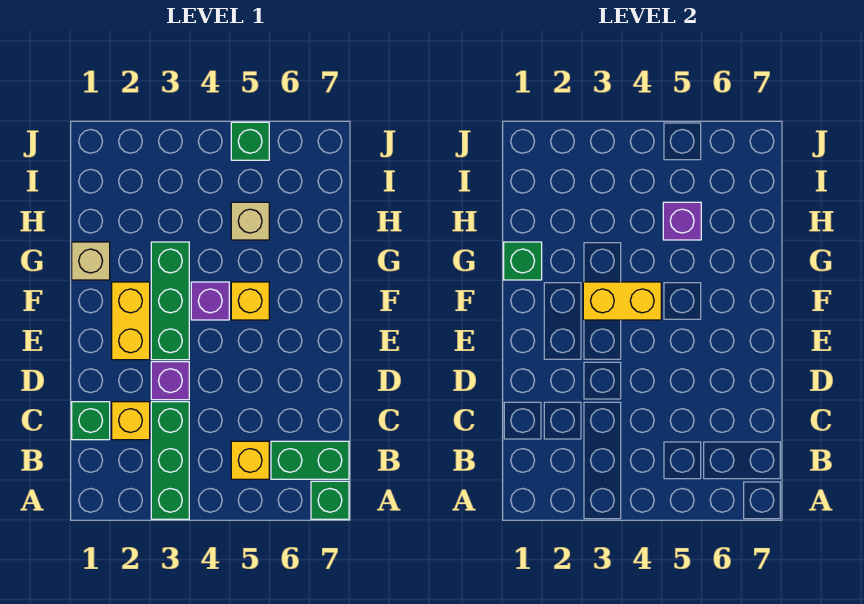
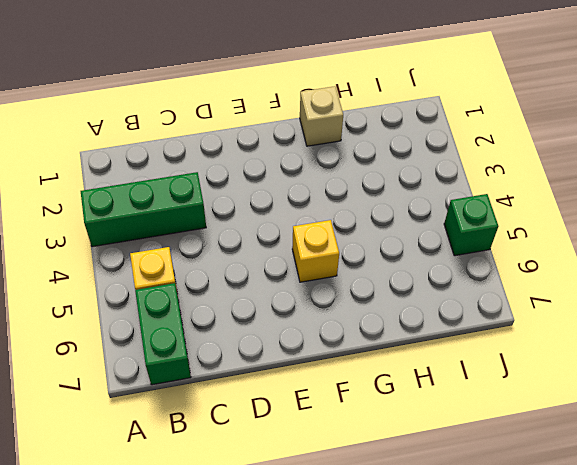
none -> green 1x1 brick [311,481,349,519]
none -> green 1x1 brick [72,402,110,440]
none -> yellow 1x1 brick [112,402,150,440]

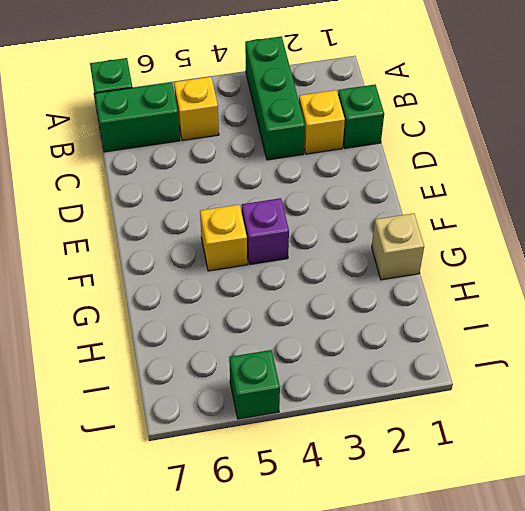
none -> purple 1x1 brick [151,362,189,400]
none -> yellow 1x2 brick [112,282,150,360]
none -> green 1x3 brick [151,242,189,360]

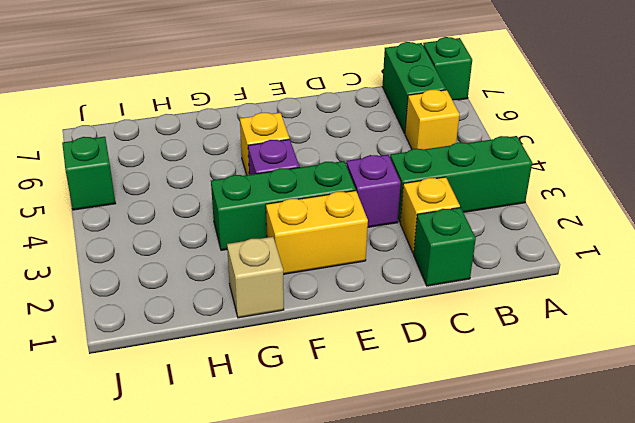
none -> tan 1x1 brick [231,202,269,240]
none -> yellow 1x2 brick [583,282,661,320]
none -> green 1x1 brick [504,242,542,280]

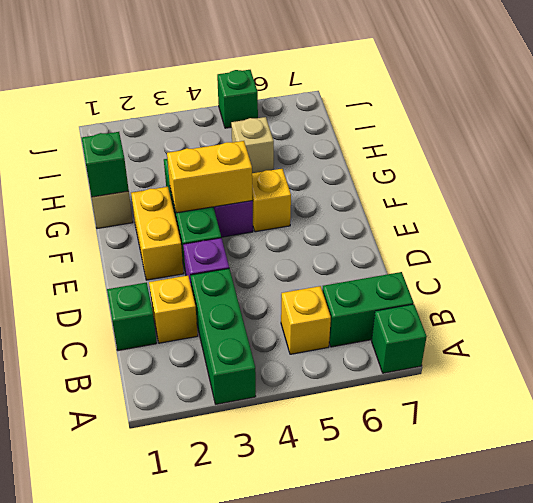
none -> purple 1x1 brick [663,202,701,240]

